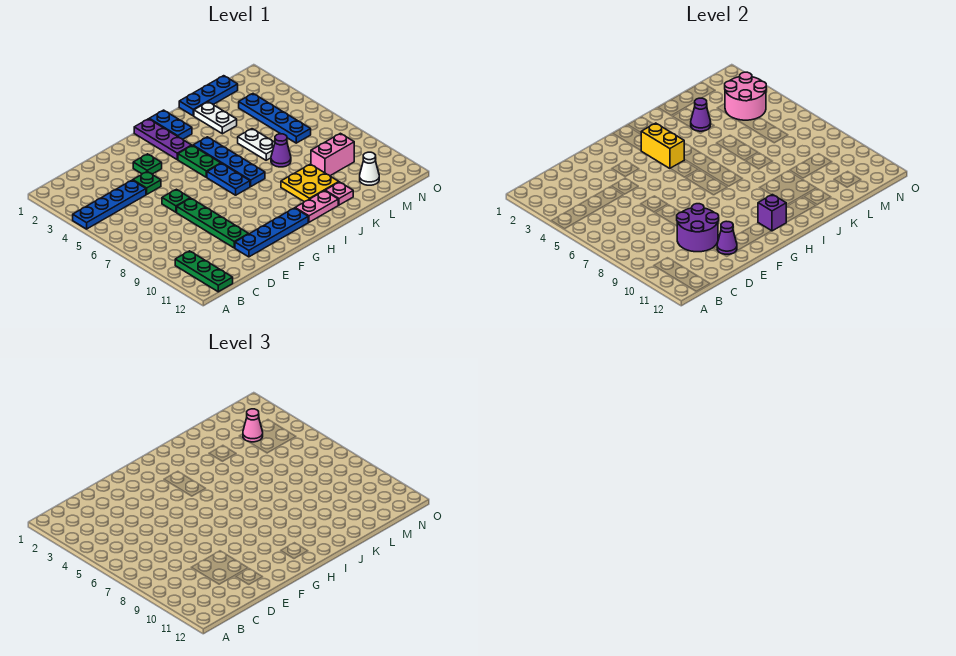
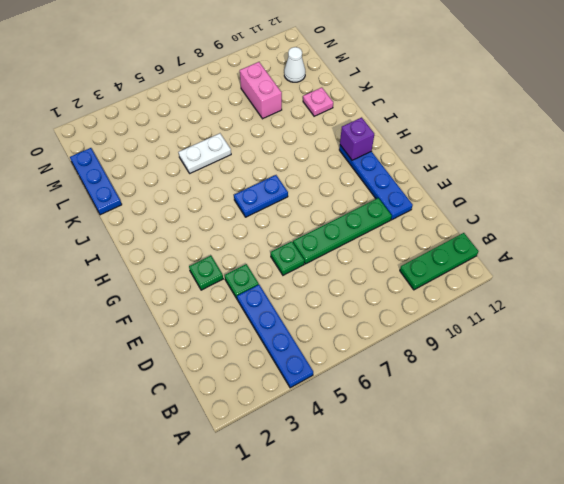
none -> purple 1x3 plate [134,119,192,160]
none -> green 1x2 plate [178,146,221,177]
none -> blue 1x2 plate [150,110,192,139]

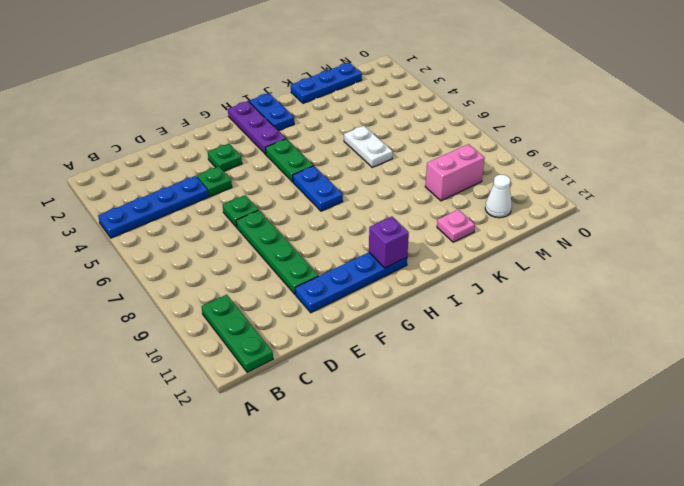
none -> blue 1x4 plate [193,137,265,187]
none -> pink 1x2 plate [295,191,338,222]
none -> yellow 2x2 plate [281,164,339,202]

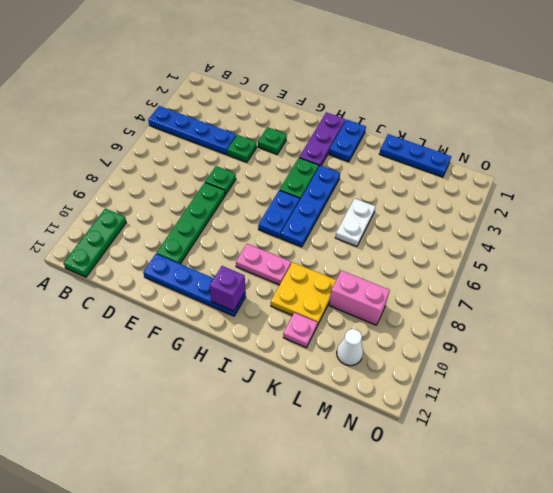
pink 1x2 plate [236,244,291,285] -> pink 1x2 plate moved to [295,191,338,222]
none -> white 1x2 plate [194,102,237,134]
none -> purple 1x1 cone [271,134,291,167]
none -> blue 1x4 plate [239,94,311,143]

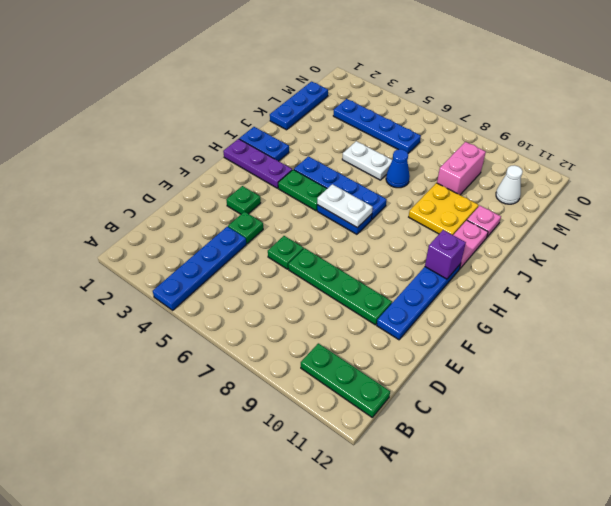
white 1x2 plate [317,184,373,228] -> white 1x2 plate moved to [194,102,237,134]
blue 1x1 cone [386,149,410,188] -> purple 1x1 cone [271,134,291,167]
none -> purple 2x2 round brick [677,204,719,252]
none -> purple 1x1 cone [717,221,737,254]
none -> yellow 1x2 brick [641,123,684,169]

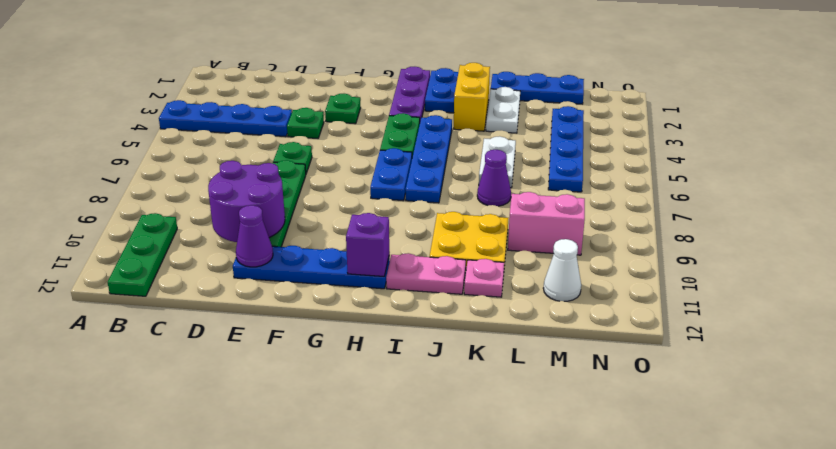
yellow 1x2 brick [454,63,490,131] -> yellow 1x2 brick moved to [641,123,684,169]
none -> purple 1x1 cone [691,98,711,131]
none -> pink 2x2 round brick [725,72,766,120]
none -> pink 1x1 cone [243,409,263,442]

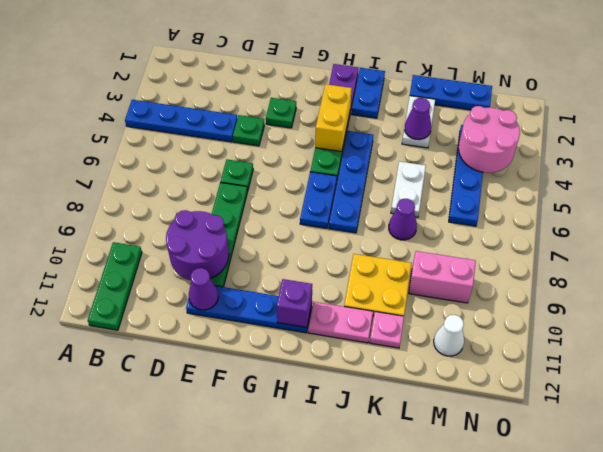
none -> pink 1x1 cone [243,409,263,442]

